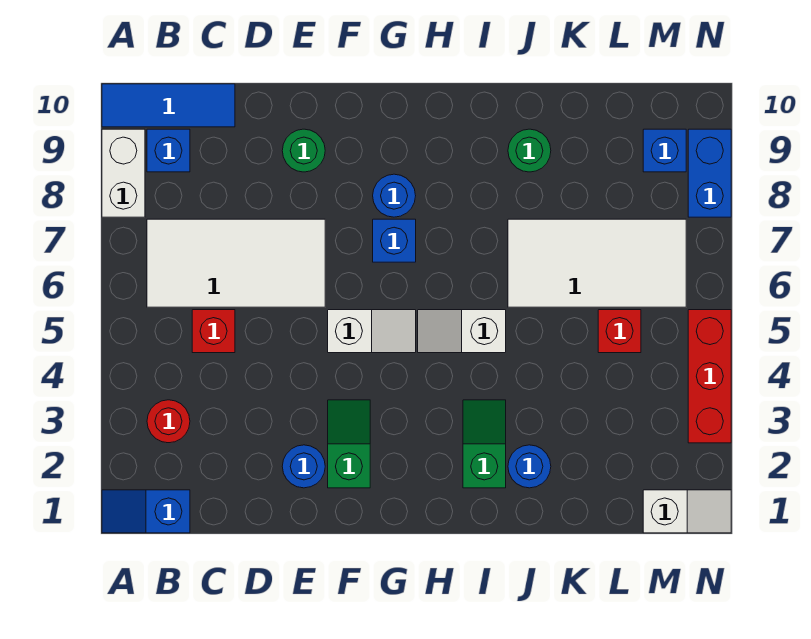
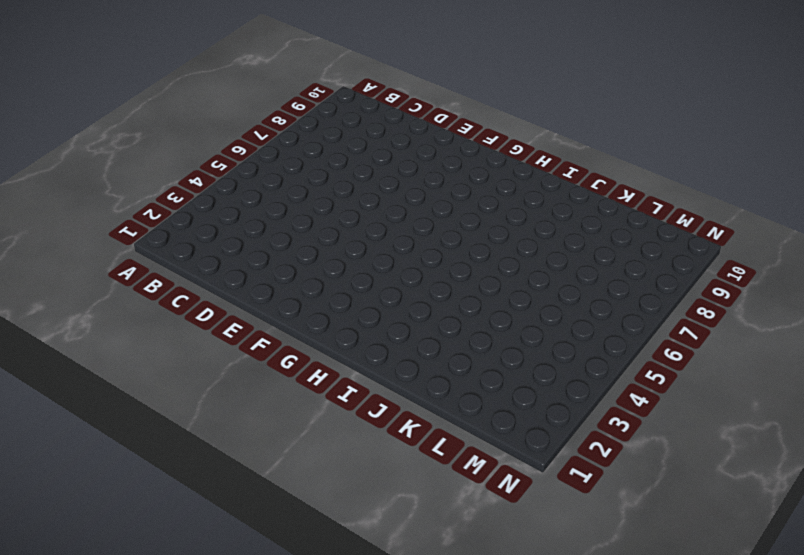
none -> blue 1x2 slope [102,490,190,533]
none -> white 1x2 brick [102,129,145,217]
none -> blue 1x3 tile [102,84,235,127]

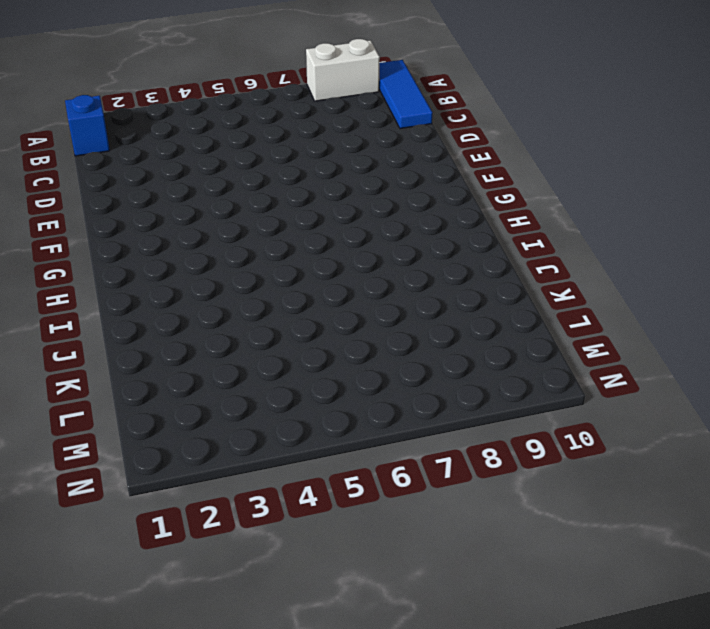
none -> red 1x1 round brick [147,400,190,443]
none -> white 2x4 tile [147,219,325,307]
none -> blue 1x1 brick [147,129,190,172]

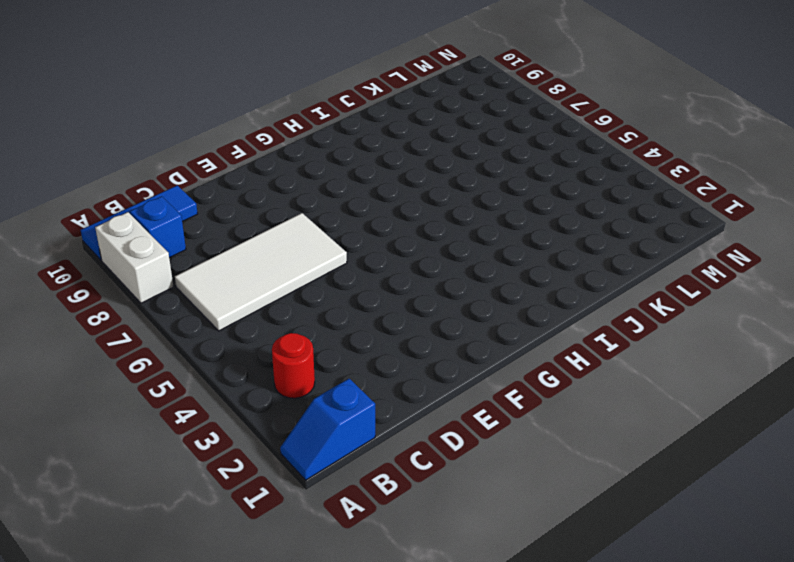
none -> red 1x1 brick [192,310,235,353]
none -> blue 1x1 round brick [282,445,325,488]
none -> green 1x1 round brick [282,129,325,172]

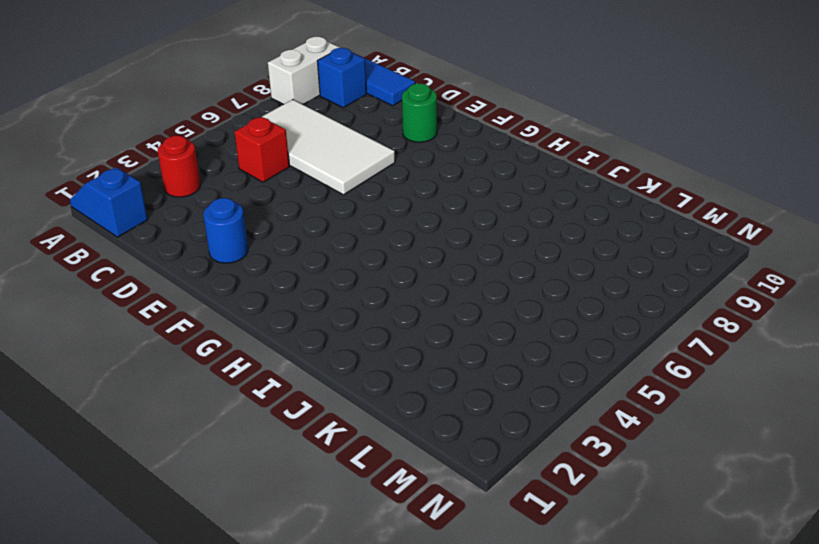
none -> green 1x2 slope [328,400,370,488]
none -> white 1x2 slope [328,310,416,353]
none -> blue 1x1 brick [373,219,416,262]

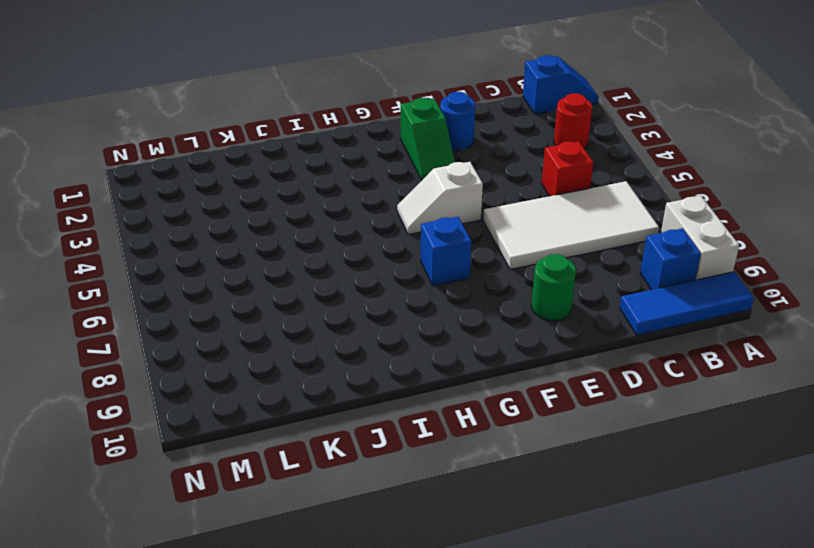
none -> blue 1x1 round brick [373,174,416,217]
none -> white 1x2 slope [418,310,506,353]
none -> green 1x2 slope [463,400,506,488]

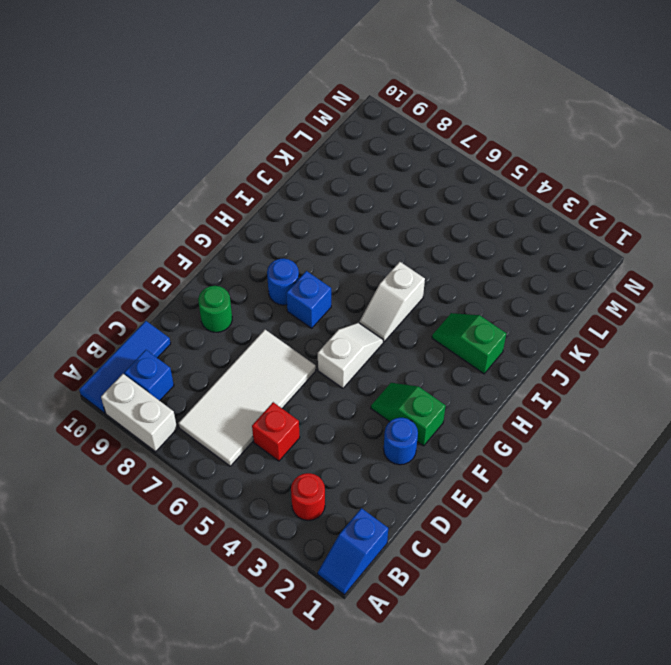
none -> blue 1x1 round brick [508,445,551,488]
none -> white 2x4 tile [508,219,686,307]
none -> green 1x1 round brick [508,129,551,172]

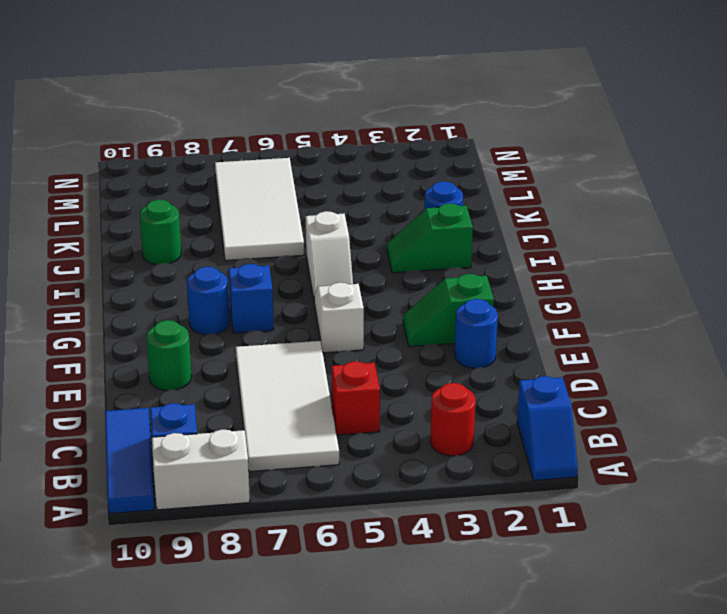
none -> red 1x1 brick [598,310,641,353]
none -> white 1x2 slope [643,490,731,533]
none -> blue 1x1 brick [643,129,686,172]

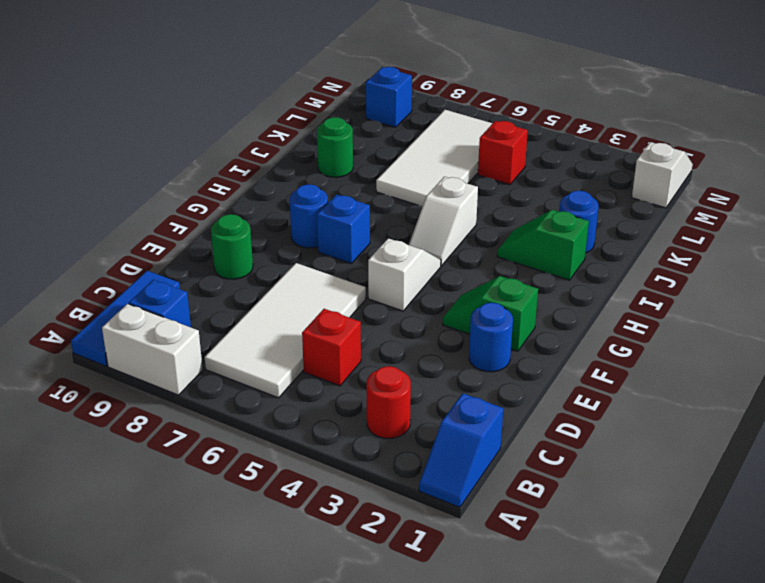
none -> red 1x3 brick [688,310,731,443]
none -> blue 1x2 brick [688,129,731,217]

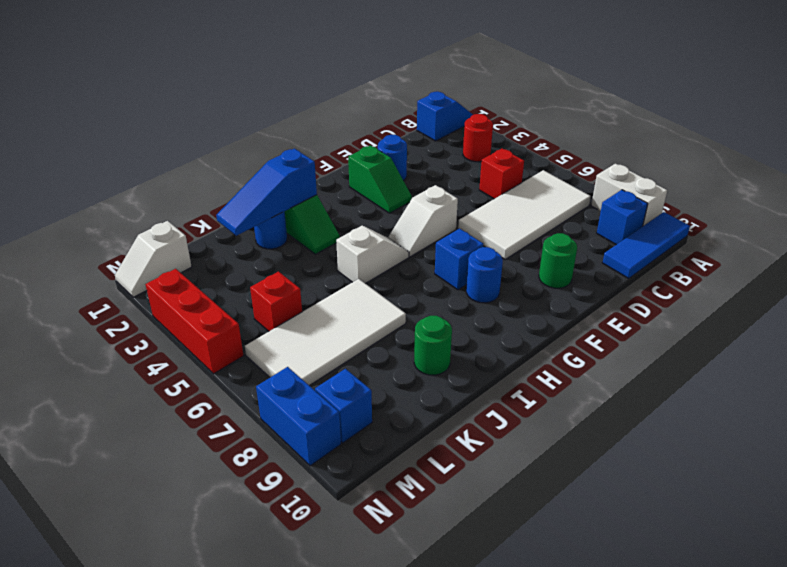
blue 1x3 slope [216,149,317,236] -> none

